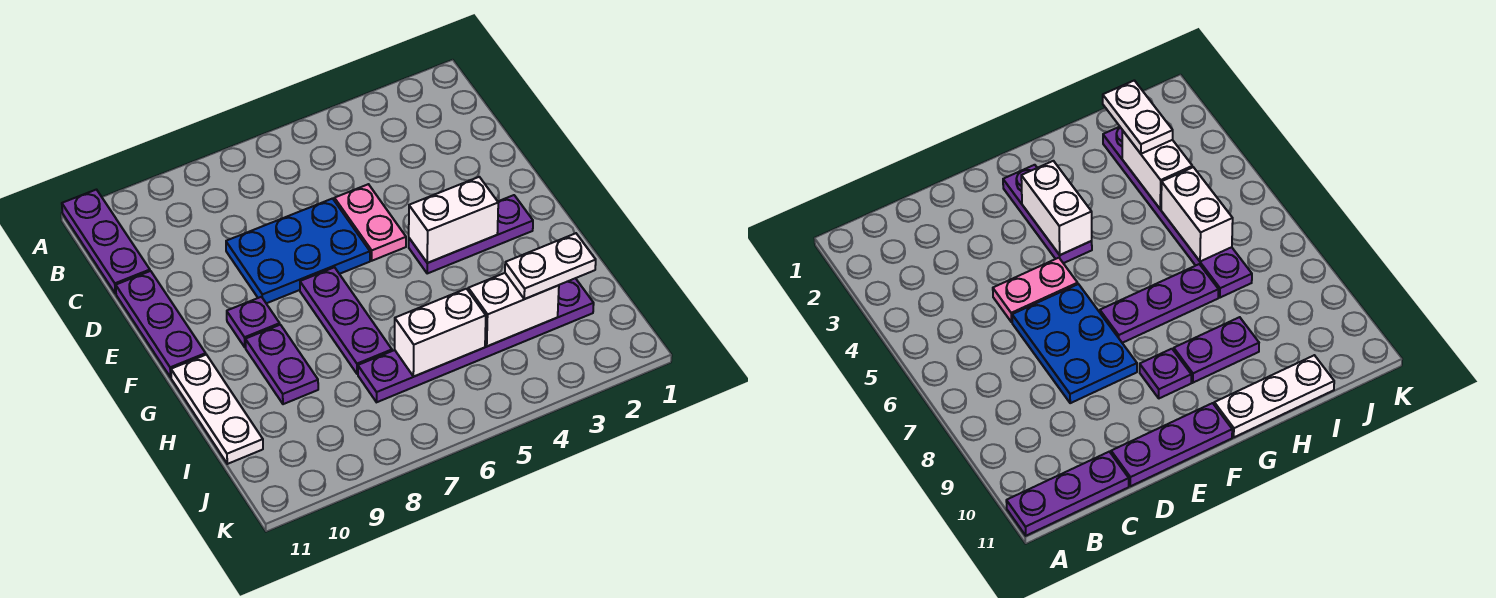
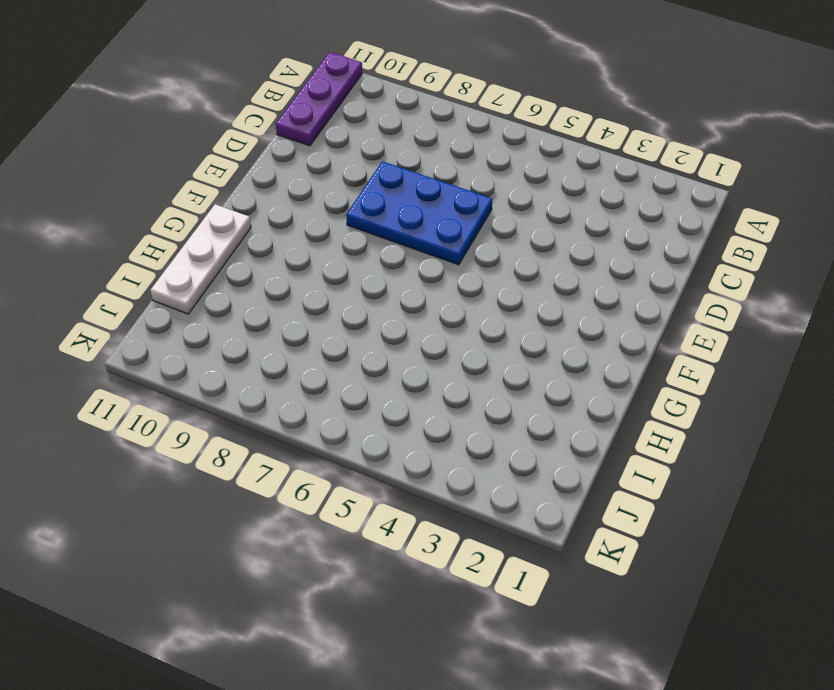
none -> pink 1x2 plate [334,184,406,261]
none -> purple 1x3 plate [116,271,206,377]
none -> purple 1x3 plate [409,195,533,274]

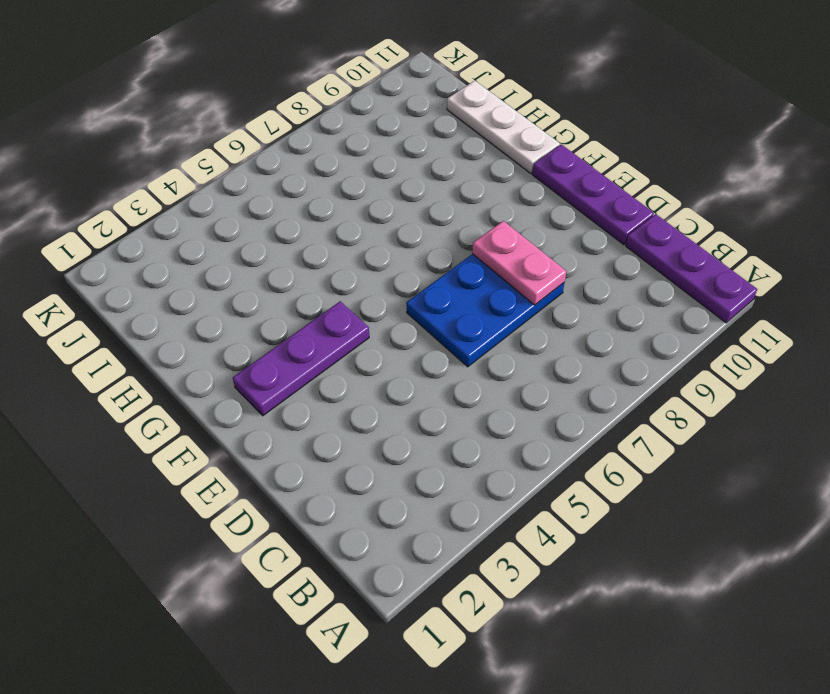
pink 1x2 plate [472,221,566,305] -> pink 1x2 plate moved to [334,184,406,261]
none -> purple 1x3 plate [300,267,392,374]
none -> purple 1x1 plate [227,297,280,347]
none -> purple 1x2 plate [245,325,318,404]

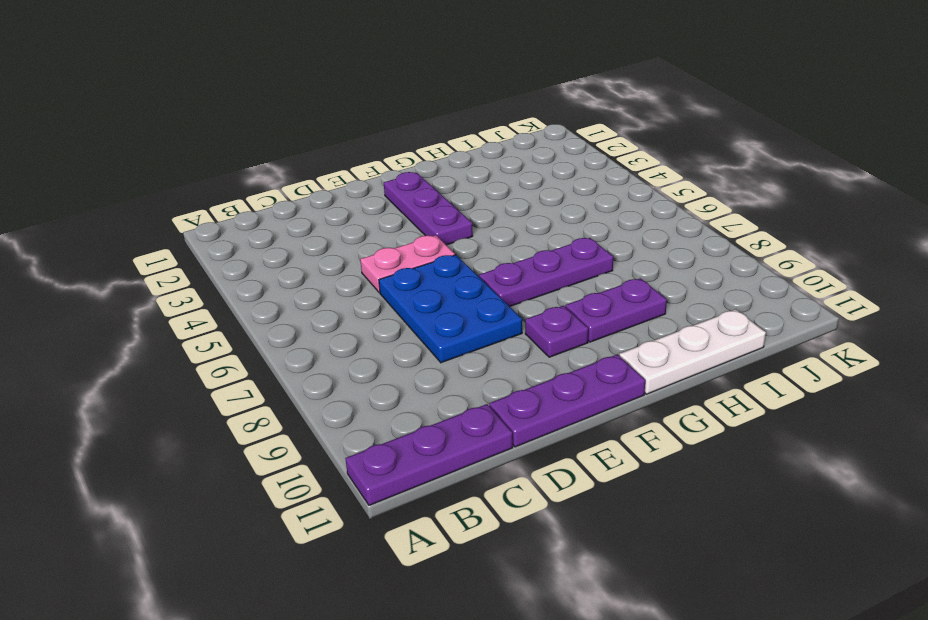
none -> purple 1x6 plate [358,278,594,402]
none -> white 1x2 brick [409,177,498,263]
none -> white 1x2 brick [468,273,559,346]

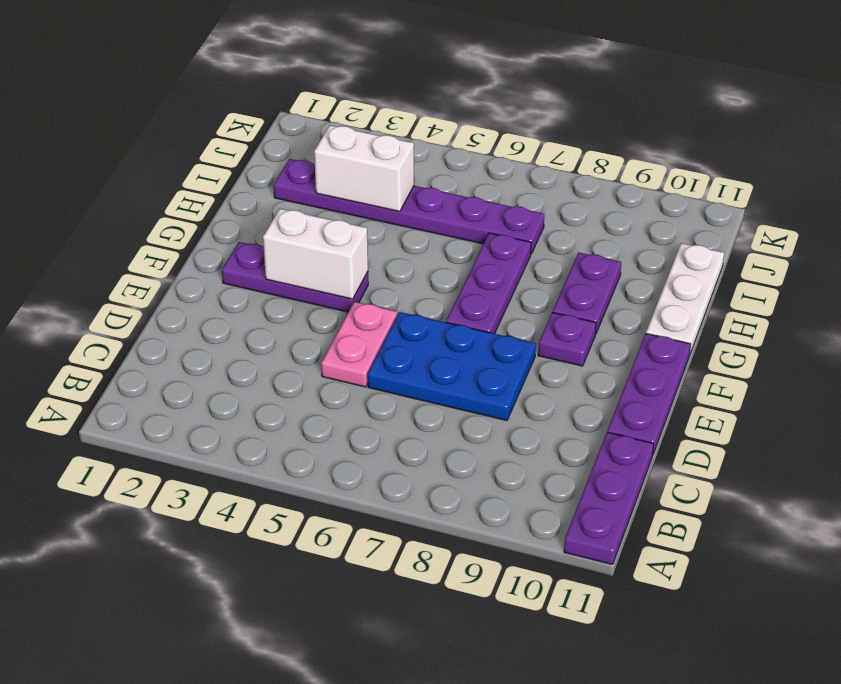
none -> white 1x2 brick [395,289,486,377]
none -> white 1x2 plate [505,233,596,299]

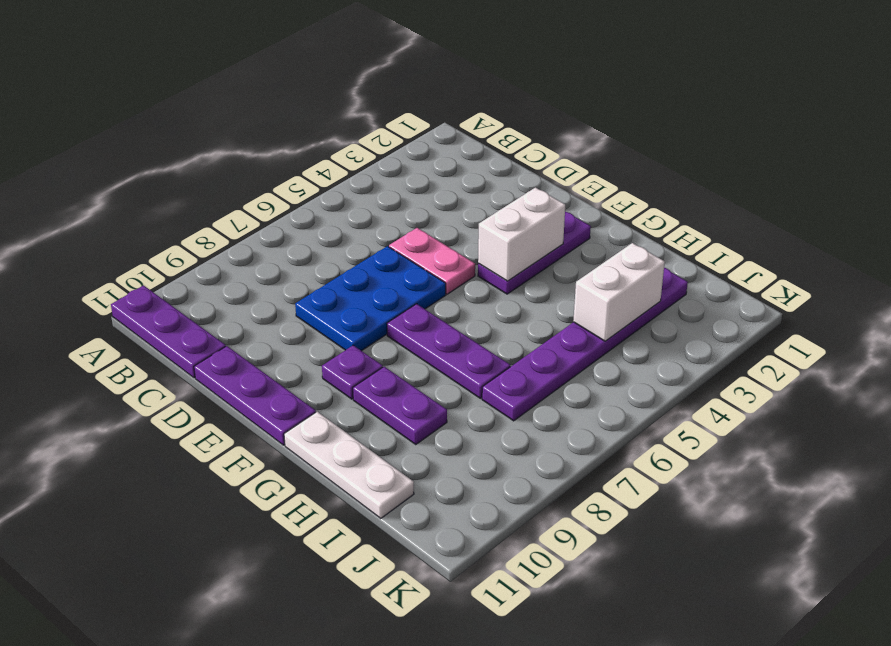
none -> white 1x2 brick [395,289,486,377]
none -> white 1x2 plate [505,233,596,299]

